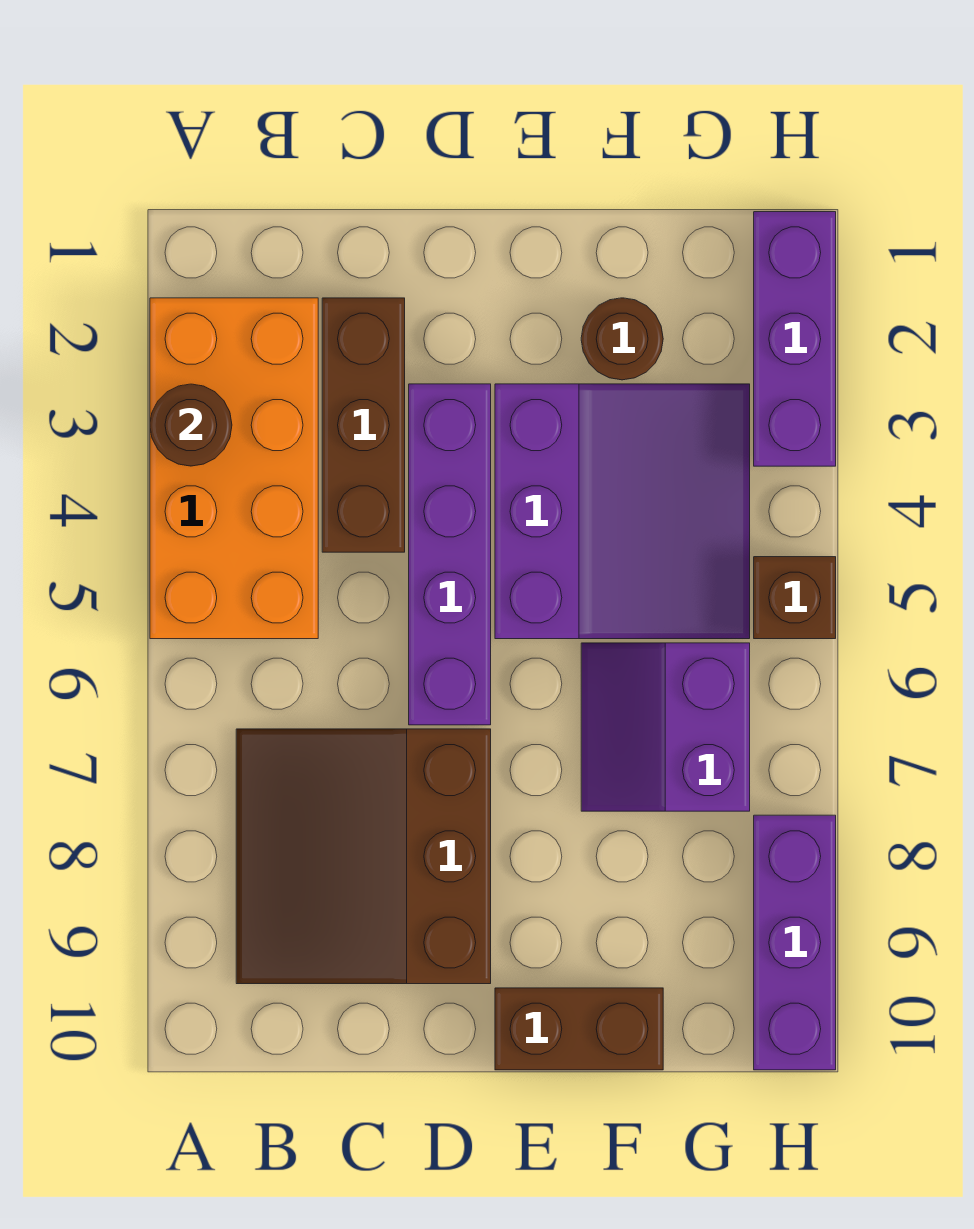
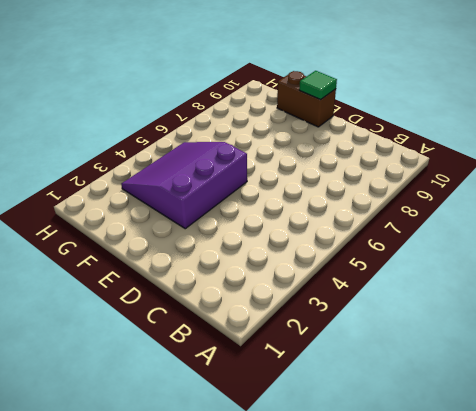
green 1x1 tile [299,71,337,100] -> none
none -> orange 2x4 brick [150,298,318,639]
none -> brown 3x3 slope [236,729,491,984]
none -> brown 1x3 brick [322,298,405,552]

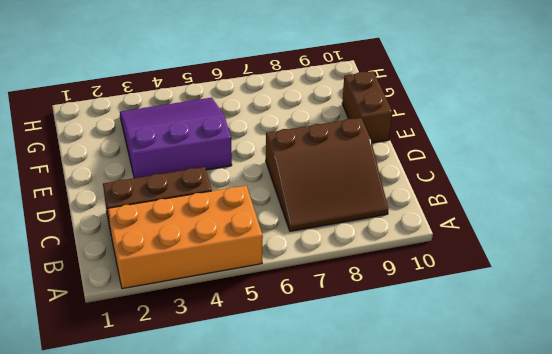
none -> purple 1x4 brick [409,384,491,725]
none -> brown 1x1 round brick [581,298,663,380]
none -> purple 2x2 slope [581,643,750,811]

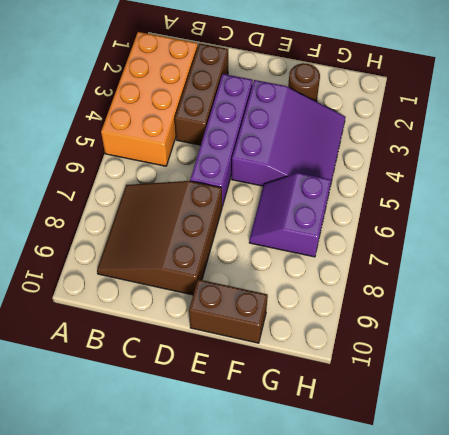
none -> purple 1x3 brick [754,212,836,466]
none -> brown 1x1 brick [754,557,836,639]
none -> purple 1x3 brick [754,815,836,1070]

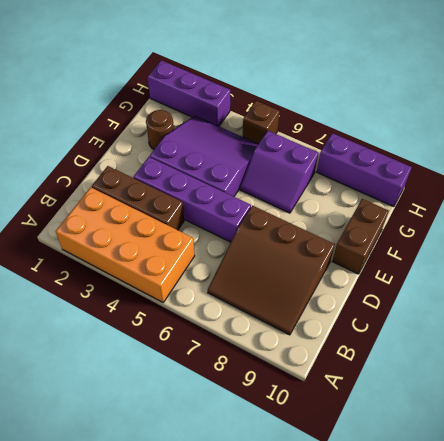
none -> brown 1x1 round brick [150,384,232,466]

